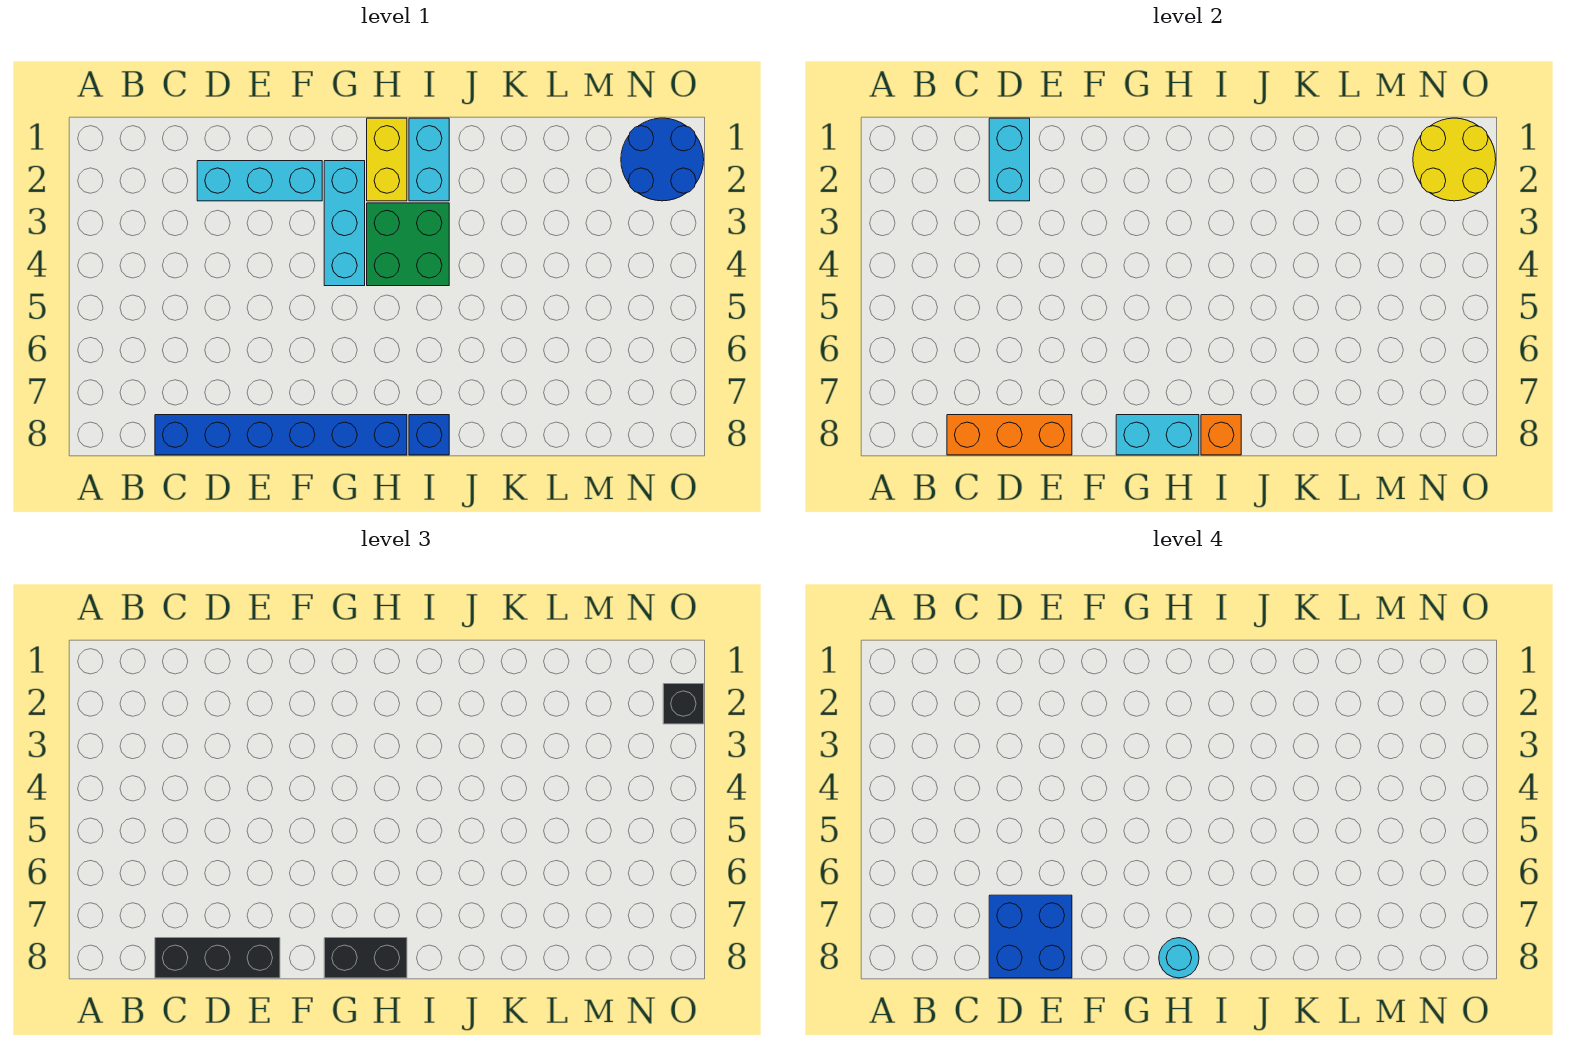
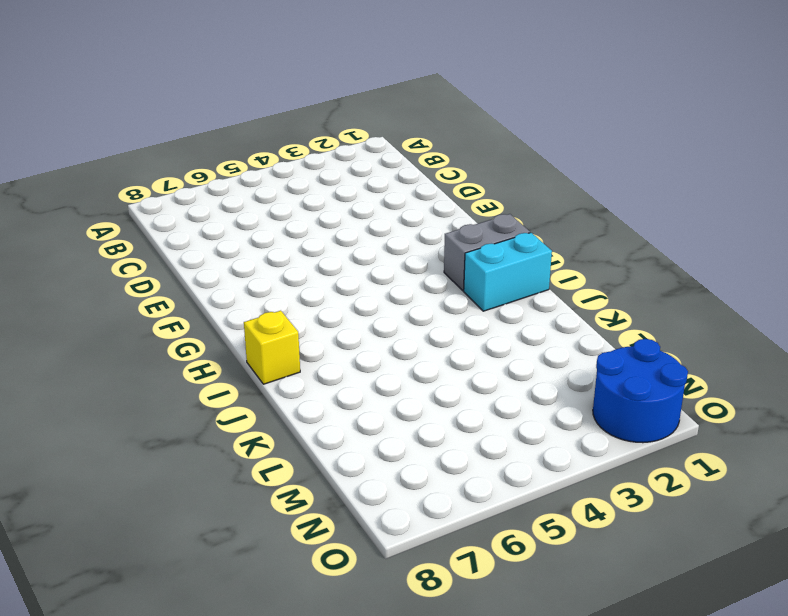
grey 1x2 brick [444,214,530,291] -> yellow 1x2 brick [367,118,407,201]
yellow 1x1 brick [244,311,300,384] -> blue 1x1 brick [409,415,449,455]
none -> blue 1x6 brick [155,415,407,455]
none -> cyan 1x3 brick [197,161,322,201]
none -> cyan 1x3 brick [324,161,365,286]

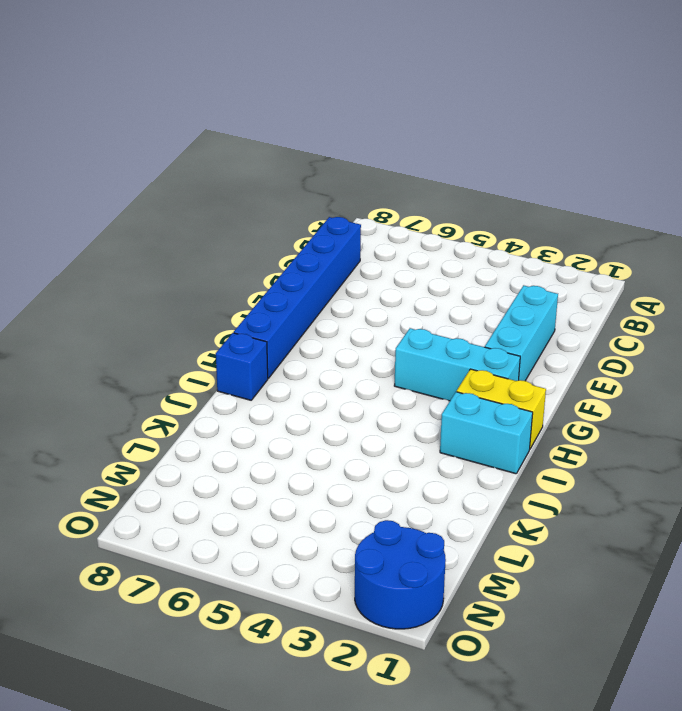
none -> green 2x2 brick [367,203,449,286]
none -> orange 1x3 brick [947,415,1072,455]
none -> cyan 1x2 brick [989,118,1030,201]

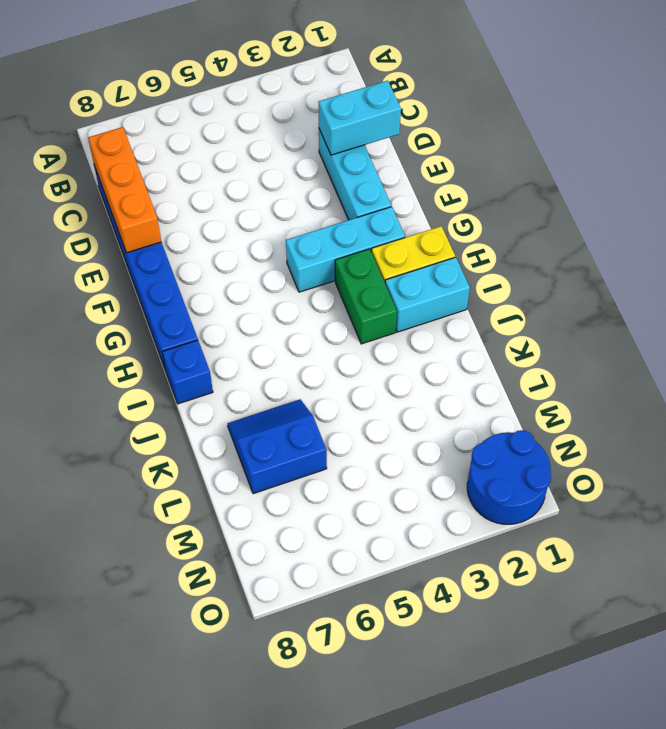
green 1x2 brick [335,249,397,344] -> green 2x2 brick [367,203,449,286]
blue 2x2 slope [228,399,327,494] -> none
none -> cyan 1x2 brick [1116,415,1199,455]
none -> orange 1x1 brick [1201,415,1241,455]
none -> yellow 2x2 round brick [1413,118,1496,201]

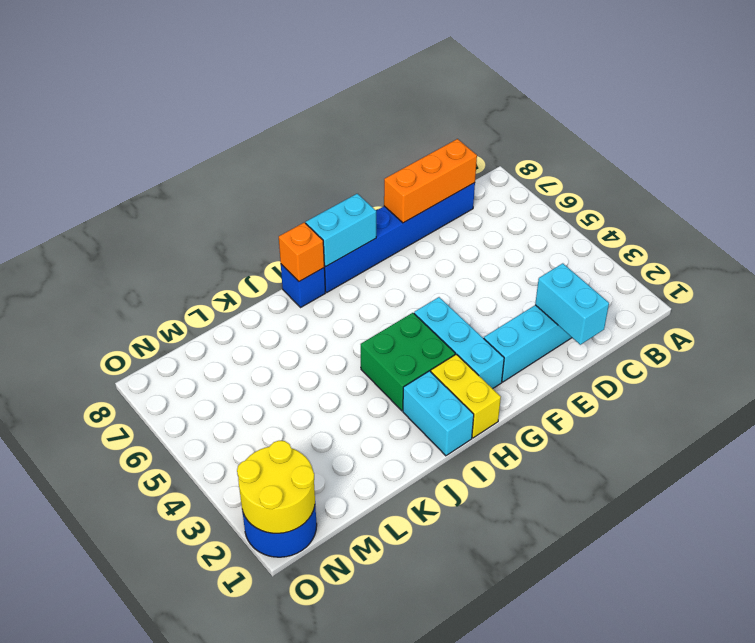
none -> black 1x3 brick [155,938,280,978]
none -> black 1x2 brick [324,938,407,978]
none -> black 1x1 brick [663,684,704,724]

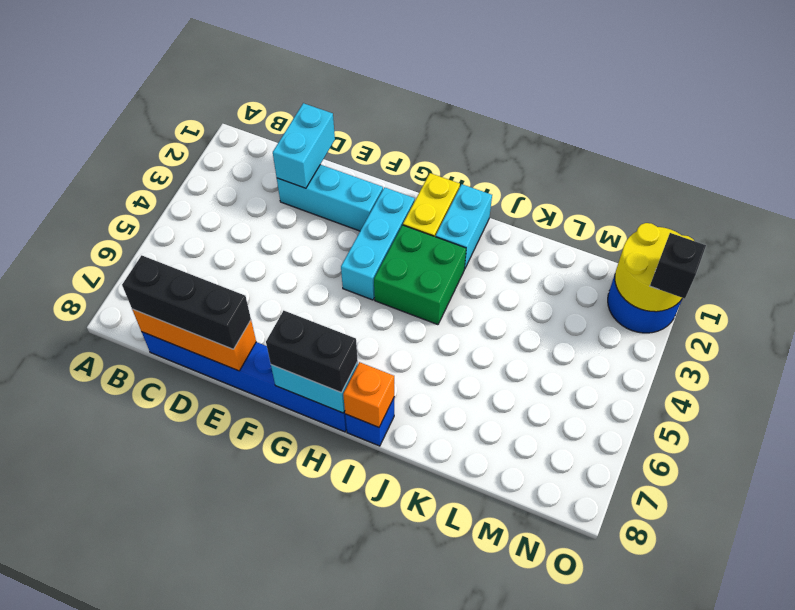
none -> blue 2x2 brick [989,895,1072,978]
none -> cyan 1x1 round brick [1159,938,1199,978]

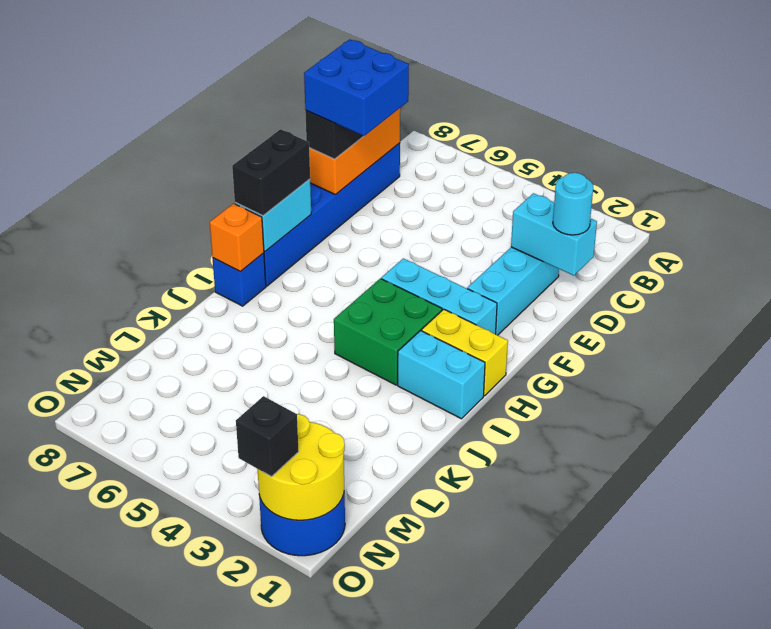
cyan 1x1 round brick [553,173,593,235] -> cyan 1x1 round brick moved to [1159,938,1199,978]

